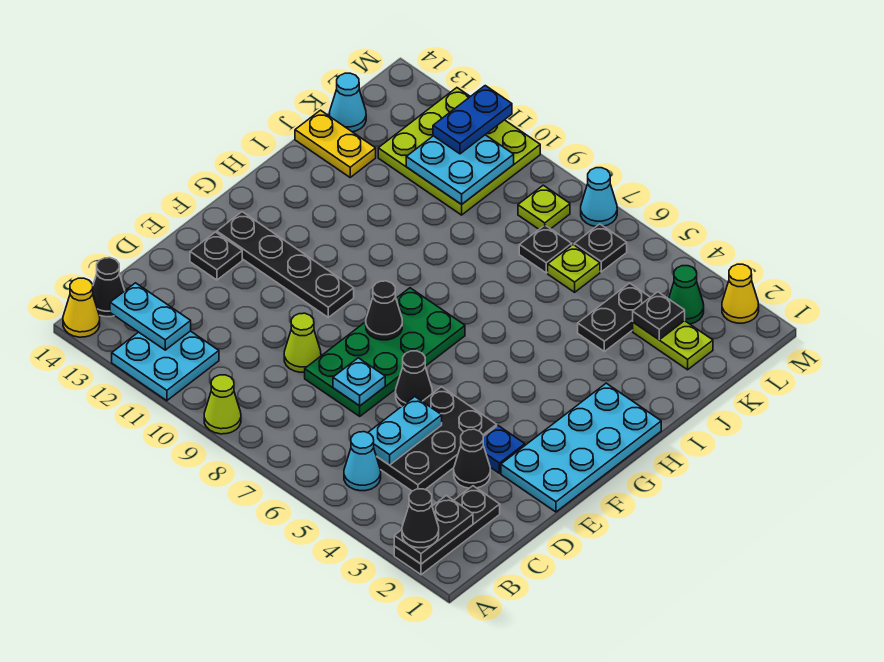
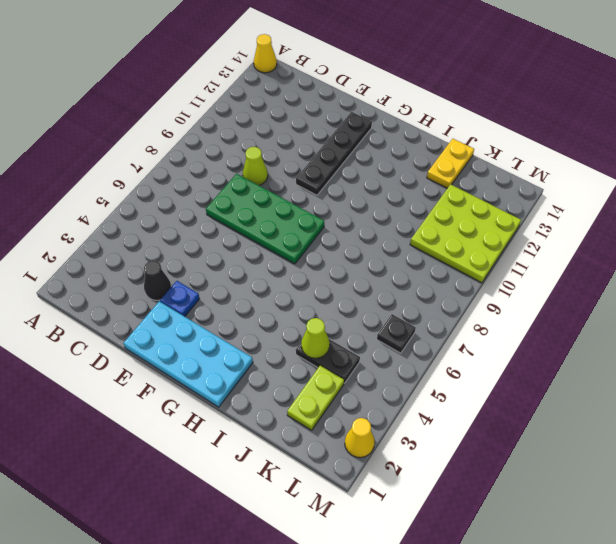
lime 1x1 cone [301,318,330,358] -> lime 1x1 cone moved to [204,375,241,434]
none -> black 1x3 plate [394,486,500,575]
none -> cyan 2x2 plate [112,331,219,401]
none -> cyan 1x1 cone [344,432,381,491]
none -> black 1x1 cone [93,258,125,317]

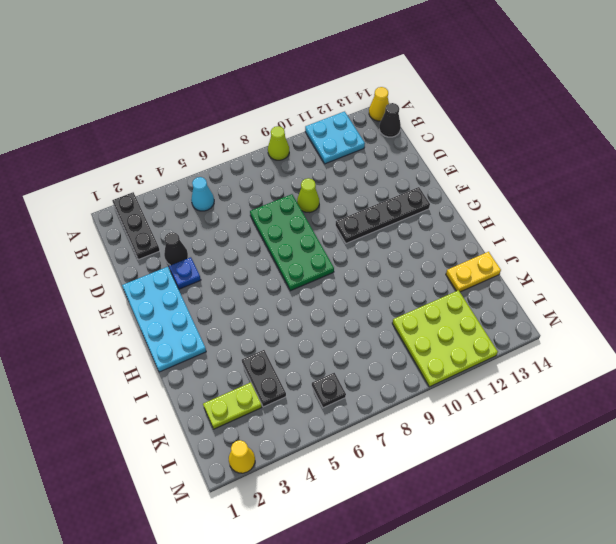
none -> black 2x3 plate [376,387,497,491]
none -> black 1x1 cone [396,351,432,406]
none -> black 1x1 plate [190,232,242,280]
none -> lime 1x1 plate [548,245,600,292]

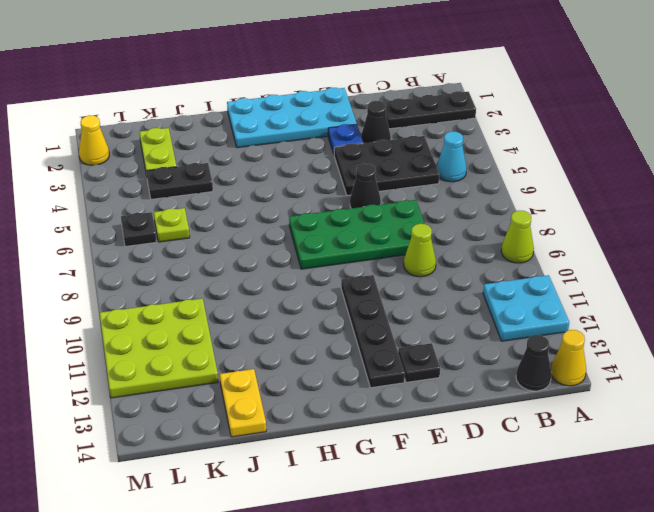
none -> black 1x1 plate [519,225,572,273]
none -> cyan 1x1 cone [330,73,366,132]
none -> green 1x1 cone [669,266,704,324]
none -> lime 1x1 plate [518,185,570,229]

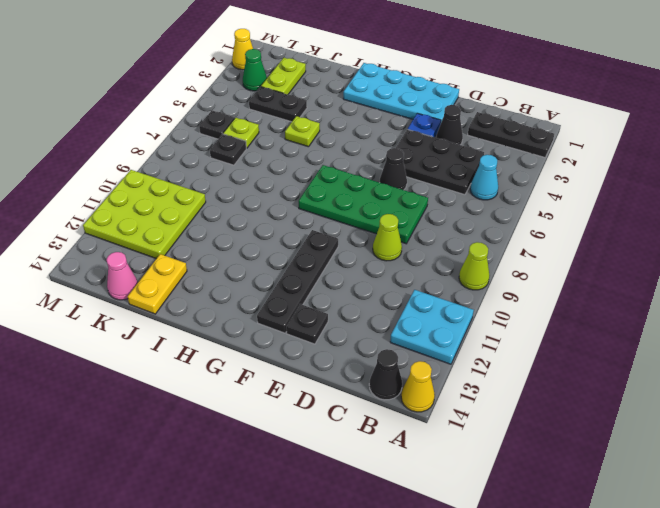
lime 1x1 plate [285,116,320,147] -> lime 1x1 plate moved to [518,185,570,229]
pink 1x1 cone [106,252,138,300] -> cyan 1x1 cone [330,73,366,132]
none -> cyan 1x1 cone [581,168,617,226]
none -> black 1x2 plate [394,496,473,564]
none -> cyan 1x2 plate [110,283,191,350]
none -> cyan 1x2 plate [368,397,442,465]

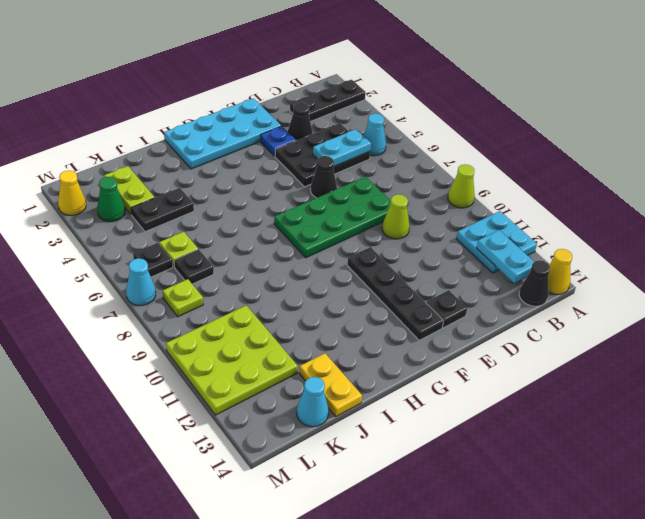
none -> black 1x2 plate [394,496,473,564]
none -> cyan 1x1 plate [333,358,385,406]
none -> black 1x1 cone [366,281,402,340]
none -> black 1x1 plate [633,292,685,340]

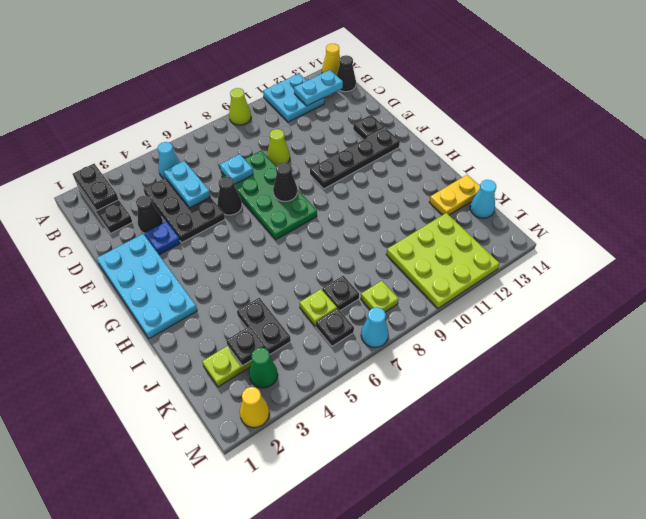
none -> cyan 2x2 plate [406,135,514,204]
none -> black 1x1 cone [402,489,439,548]
none -> blue 1x2 plate [433,86,512,154]

